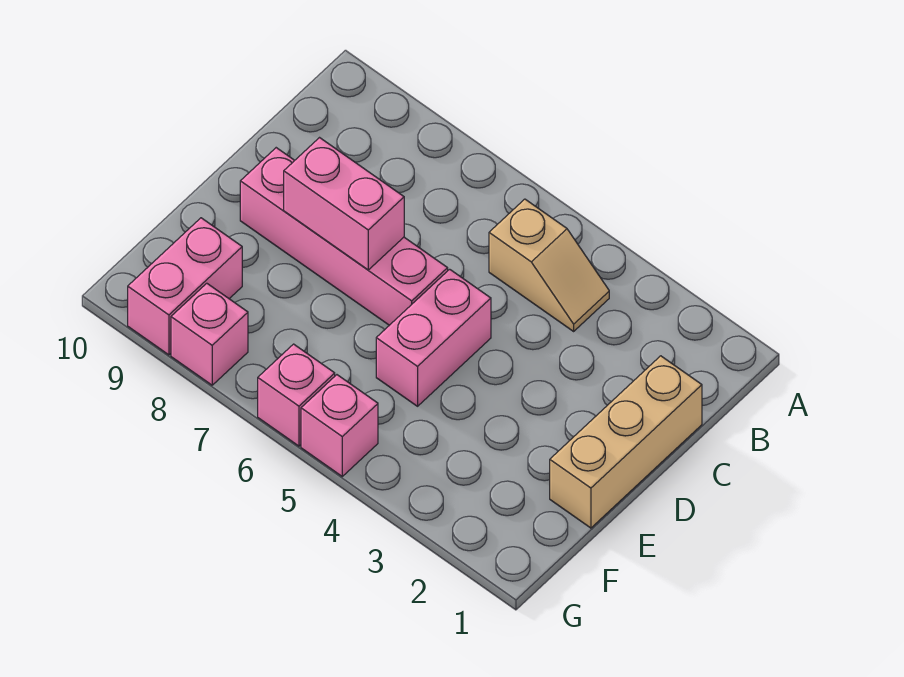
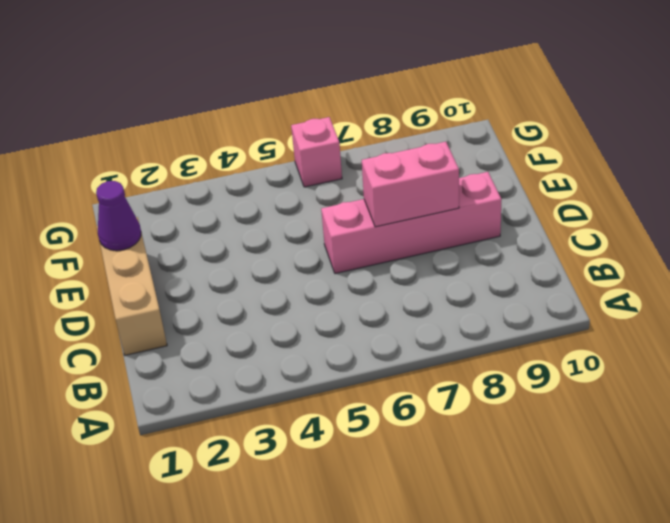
purple 1x1 cone [96,181,141,251] -> none
none -> tan 1x2 slope [489,199,609,331]
none -> pink 1x2 brick [376,269,491,406]

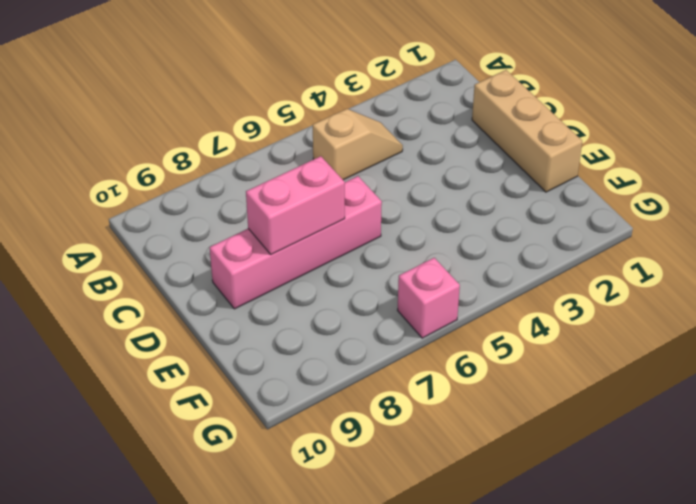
none -> pink 1x2 brick [376,269,491,406]
none -> pink 1x2 brick [128,218,242,355]

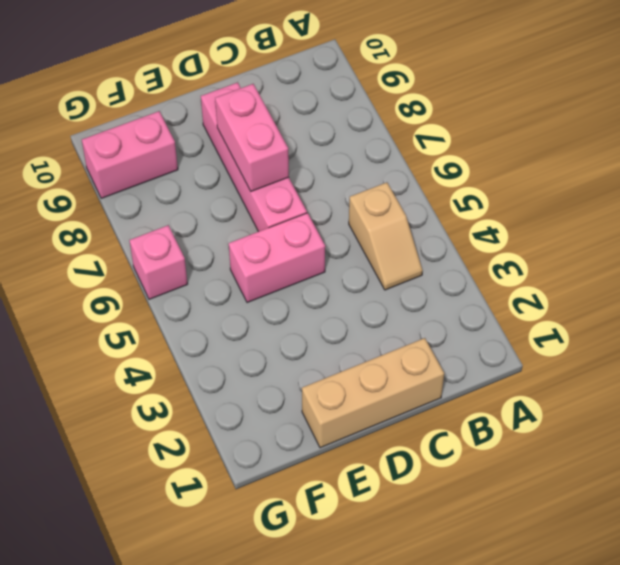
none -> pink 1x1 brick [301,375,378,476]
none -> pink 1x1 brick [171,283,248,385]

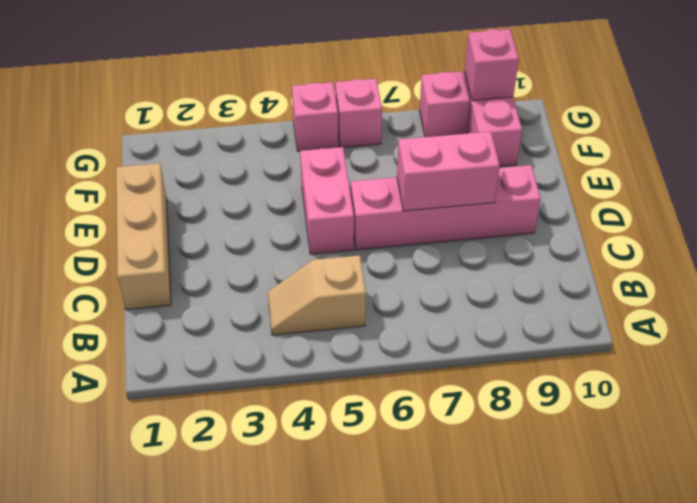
pink 1x1 brick [465,29,519,100] -> none

